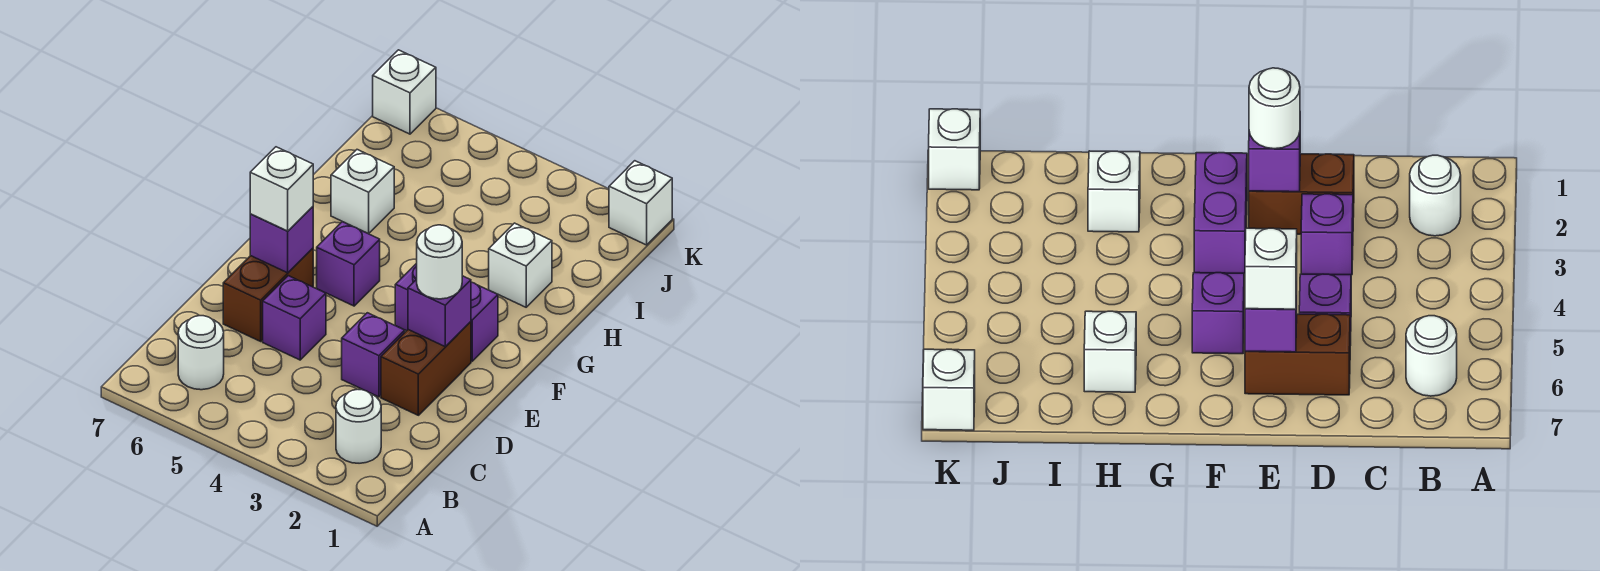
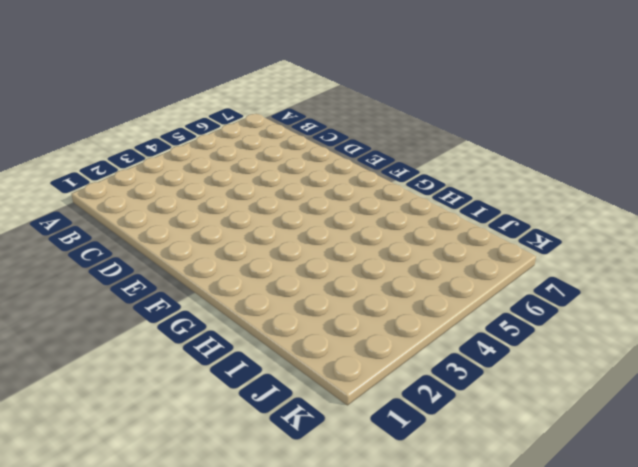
none -> white 1x1 round brick [336,389,381,463]
none -> white 1x1 round brick [178,316,224,390]
none -> brown 1x2 brick [381,322,471,415]

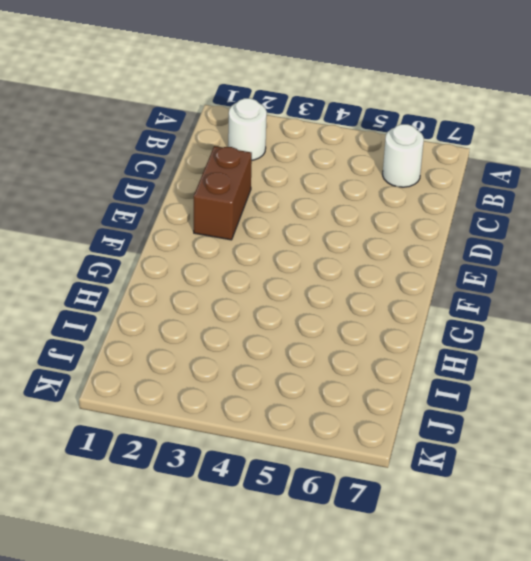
none -> purple 1x1 brick [342,313,405,397]
none -> purple 1x1 brick [263,276,326,360]
none -> brown 1x2 brick [223,248,313,341]

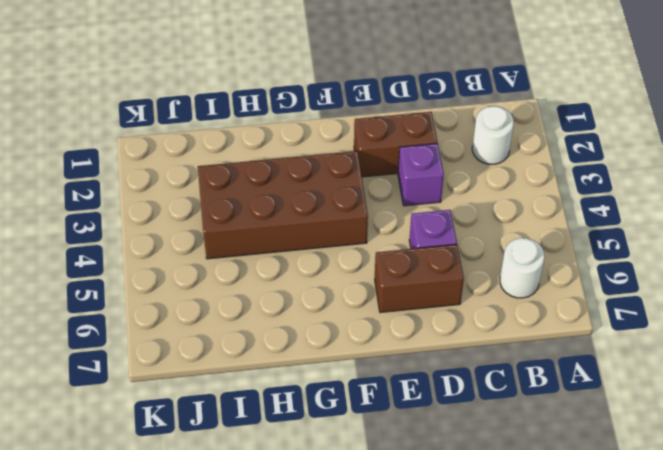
brown 2x4 brick [198,151,368,259] -> purple 1x2 brick [395,263,498,361]
none -> purple 1x1 brick [317,222,380,306]
none -> white 1x1 brick [489,223,552,307]
none -> white 1x1 brick [331,150,394,234]

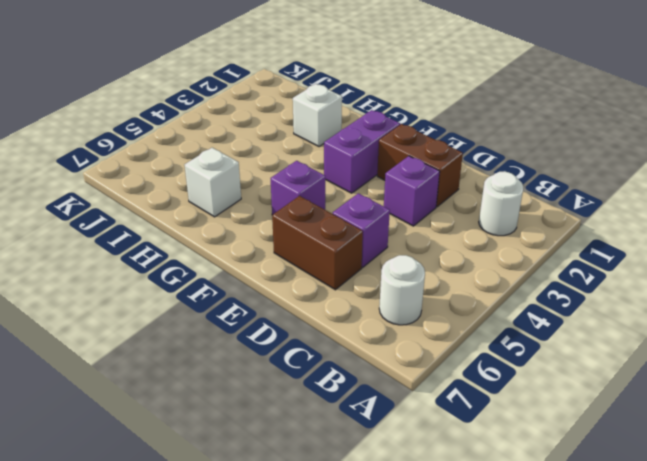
none -> white 1x1 brick [609,161,672,245]
none -> white 1x1 brick [373,50,436,134]
none -> purple 1x1 brick [408,276,471,346]

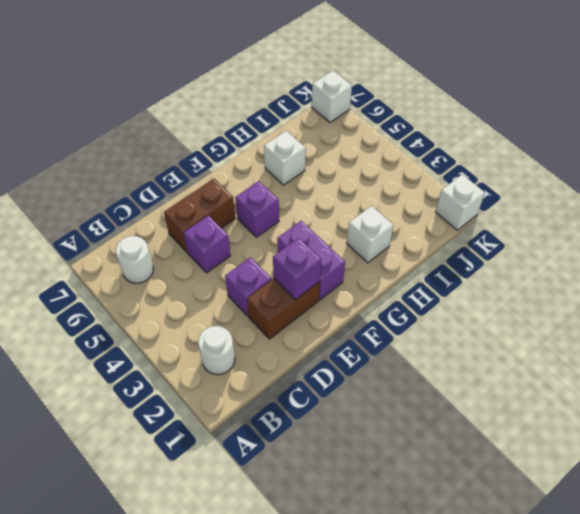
none -> purple 1x1 brick [250,207,313,273]
none -> white 1x1 round brick [417,225,462,299]
none -> white 1x1 brick [250,147,313,231]

